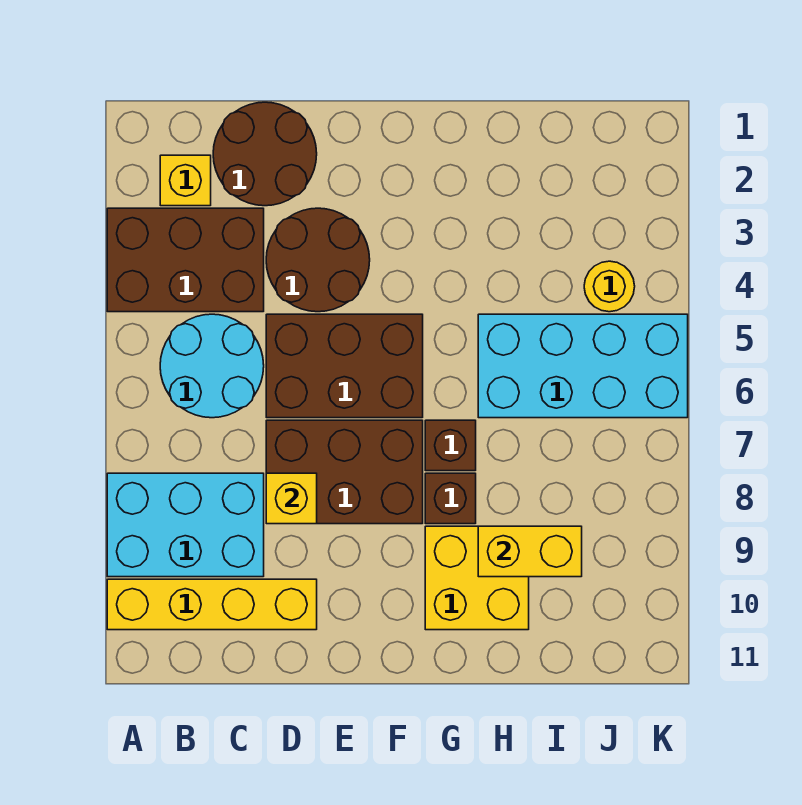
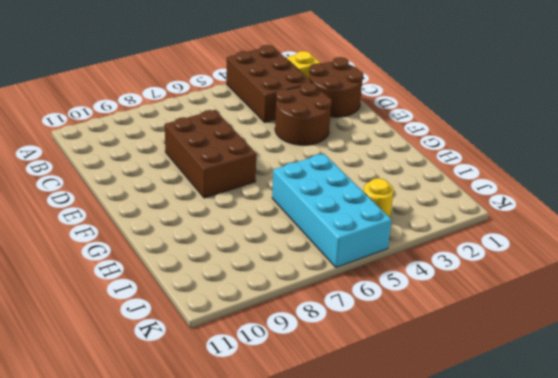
none -> cyan 2x3 brick [107,473,264,577]
none -> yellow 1x4 brick [107,579,317,630]
none -> cyan 2x2 round brick [160,314,264,418]

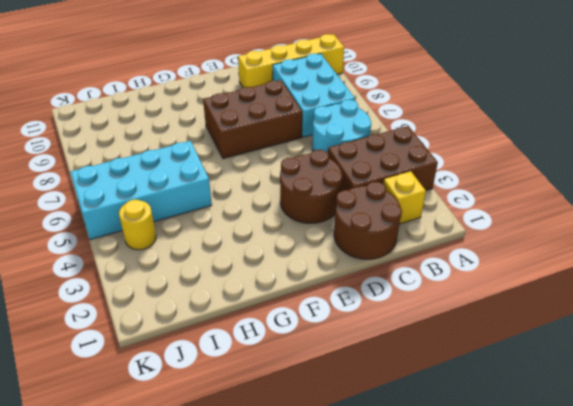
cyan 2x3 brick [273,53,355,137] -> cyan 2x3 brick turned to [107,473,264,577]
none -> brown 2x3 brick [266,314,423,418]
none -> brown 1x1 brick [425,420,476,471]
none -> brown 1x1 brick [425,473,476,524]

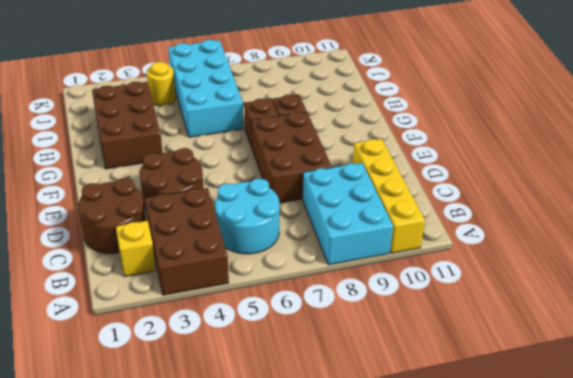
brown 2x3 brick [92,82,163,169] -> brown 2x3 brick moved to [266,314,423,418]
none -> yellow 2x2 brick [425,526,529,630]
none -> yellow 1x1 brick [266,473,317,524]
none -> yellow 1x2 brick [478,526,582,577]

